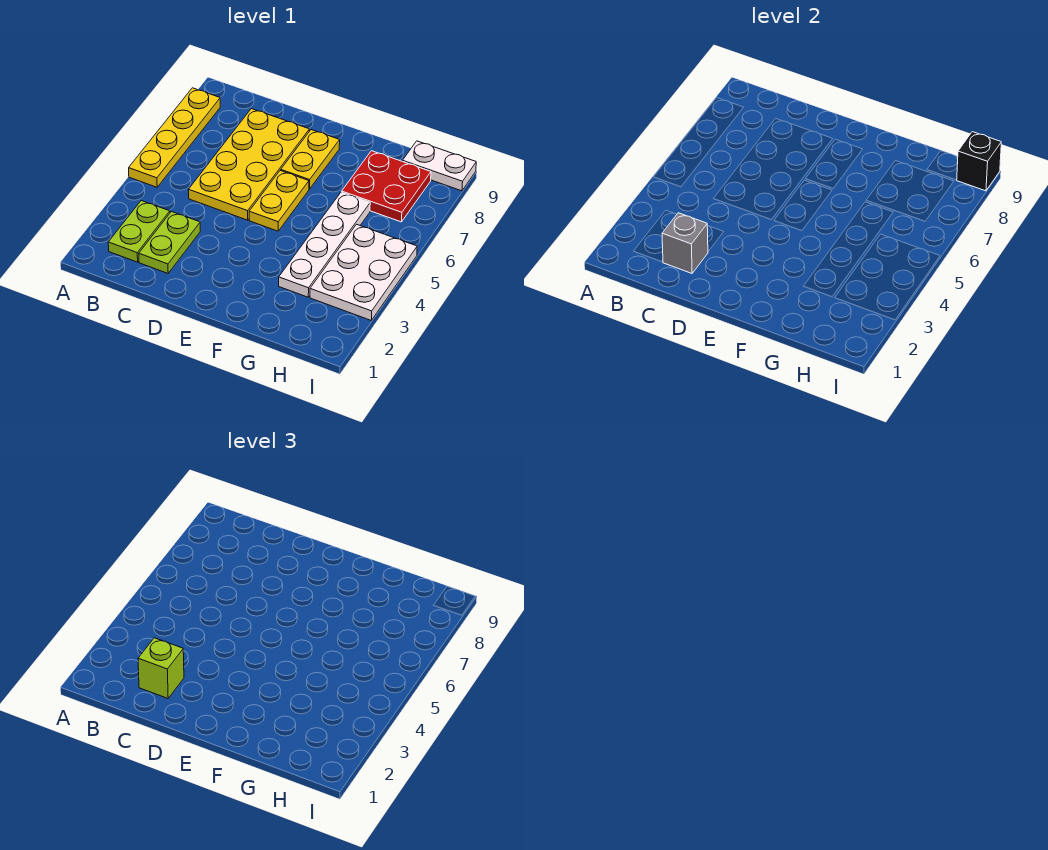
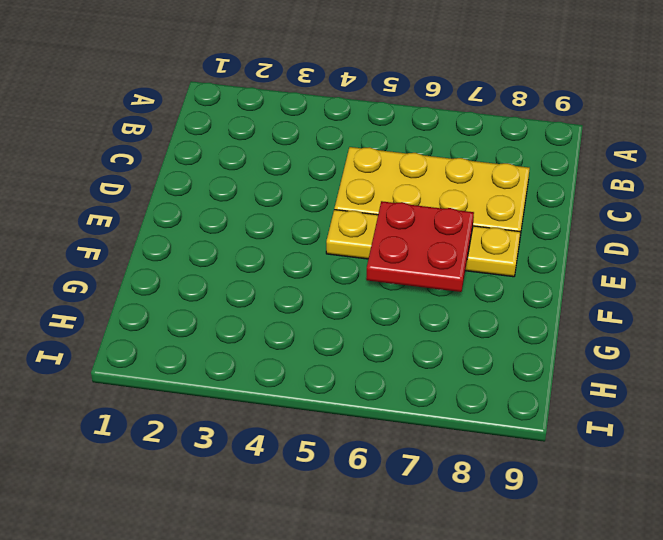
red 2x2 plate [366,201,474,292] -> red 2x2 plate moved to [342,151,431,222]
none -> yellow 1x4 plate [129,88,220,187]
none -> lime 1x2 plate [108,201,170,262]
none -> lime 1x2 plate [139,212,200,273]

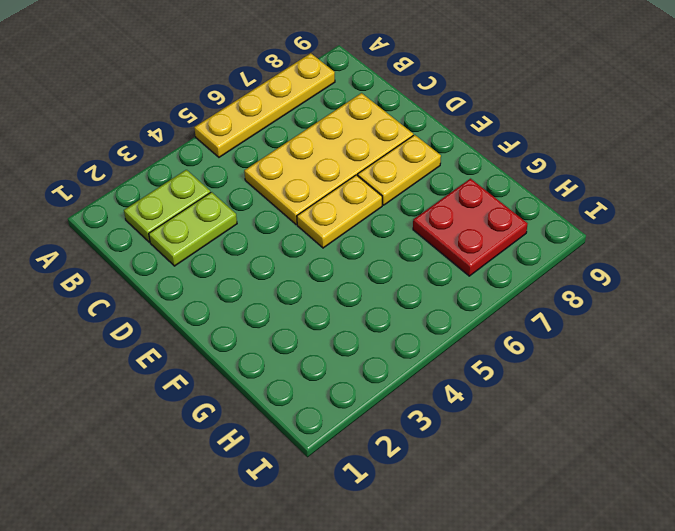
none -> white 1x4 plate [279,192,370,297]
none -> white 2x3 plate [310,224,417,320]
none -> white 1x2 plate [403,141,476,191]

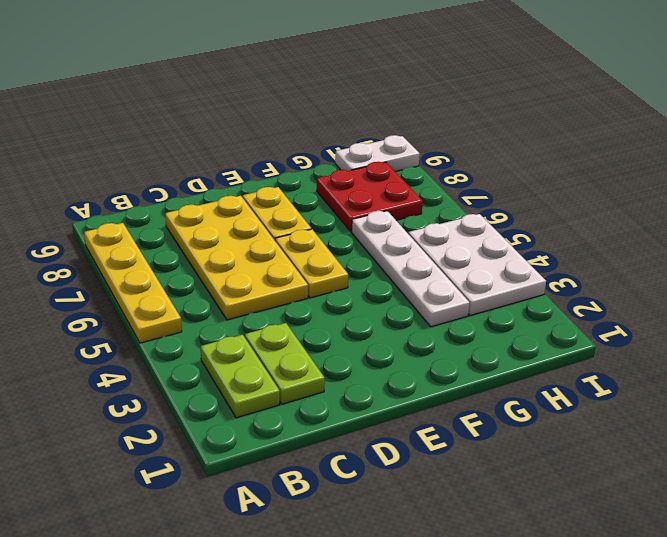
none -> grey 1x1 brick [662,213,708,273]
none -> black 1x1 brick [957,132,1001,191]
none -> lime 1x1 brick [138,638,184,698]

